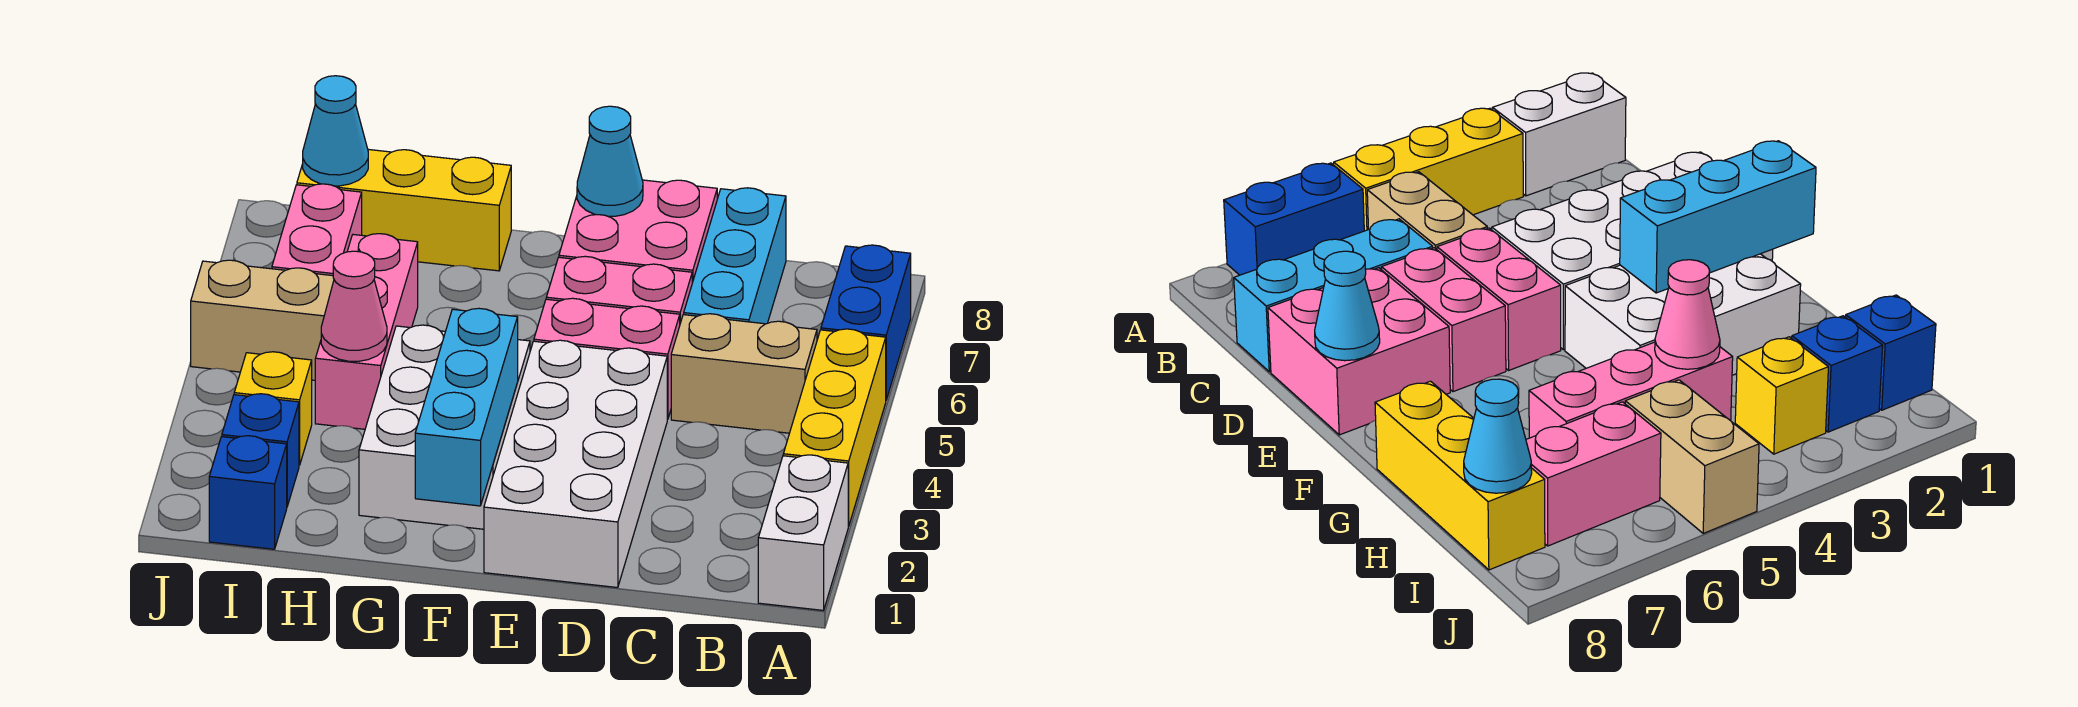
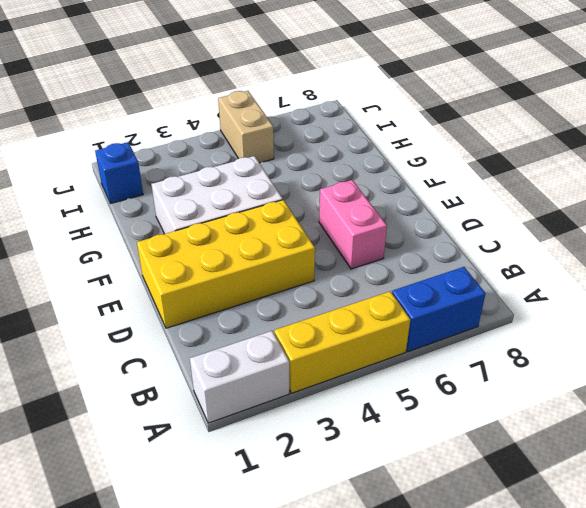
yellow 2x4 brick [137,200,315,328] -> white 2x4 brick [484,340,667,588]
none -> tan 1x2 brick [671,314,817,433]
none -> cyan 1x3 brick [684,188,786,324]
none -> pink 1x2 brick [534,298,680,420]

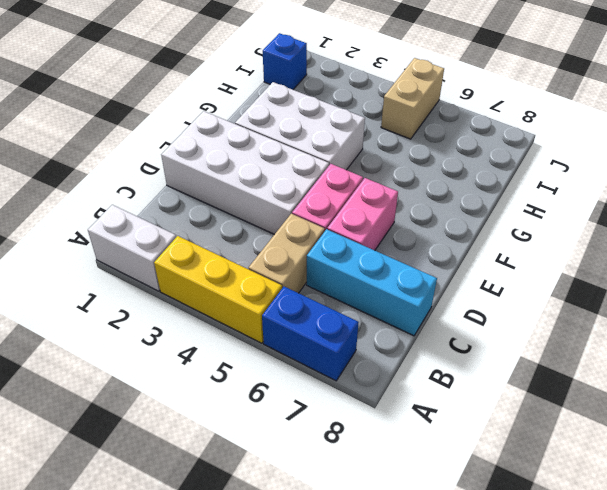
none -> pink 2x2 brick [559,180,717,283]
none -> yellow 1x3 brick [297,149,511,271]
none -> pink 1x3 brick [315,234,418,429]

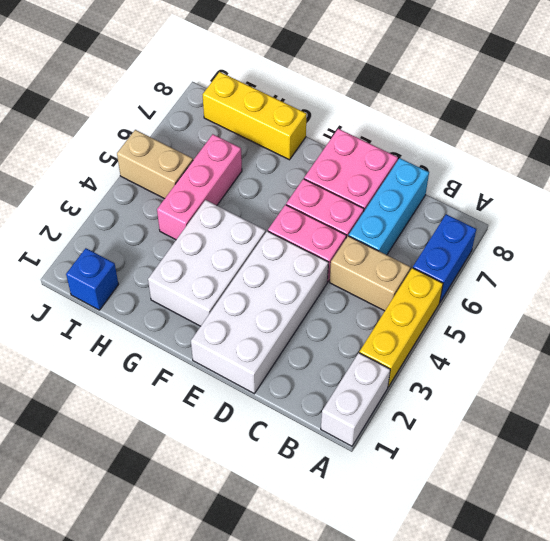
none -> blue 1x1 brick [222,394,299,506]
none -> yellow 1x1 brick [234,352,312,465]
none -> pink 1x2 brick [272,184,362,276]

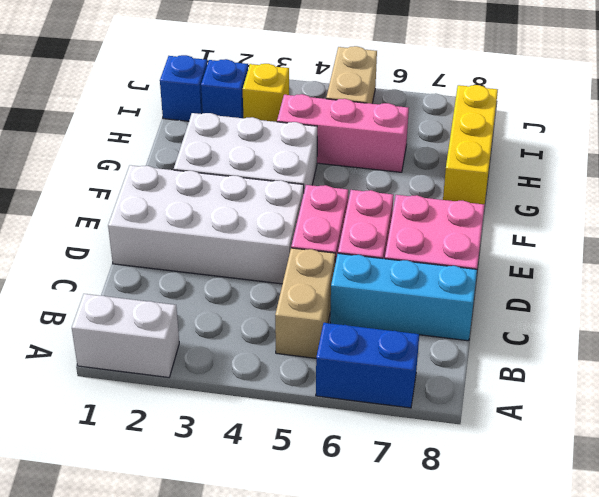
none -> yellow 1x3 brick [783,329,886,526]
none -> pink 1x2 brick [272,184,362,276]
none -> cyan 1x1 cone [577,106,643,216]

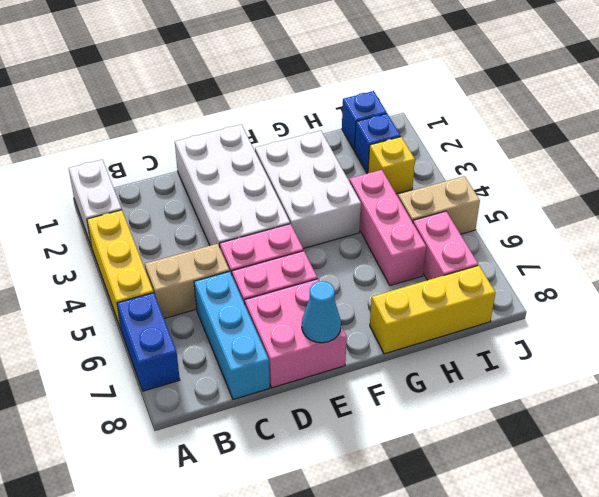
none -> cyan 1x3 brick [415,308,518,506]
none -> pink 1x1 cone [321,251,387,361]
none -> cyan 1x1 cone [303,76,368,186]

